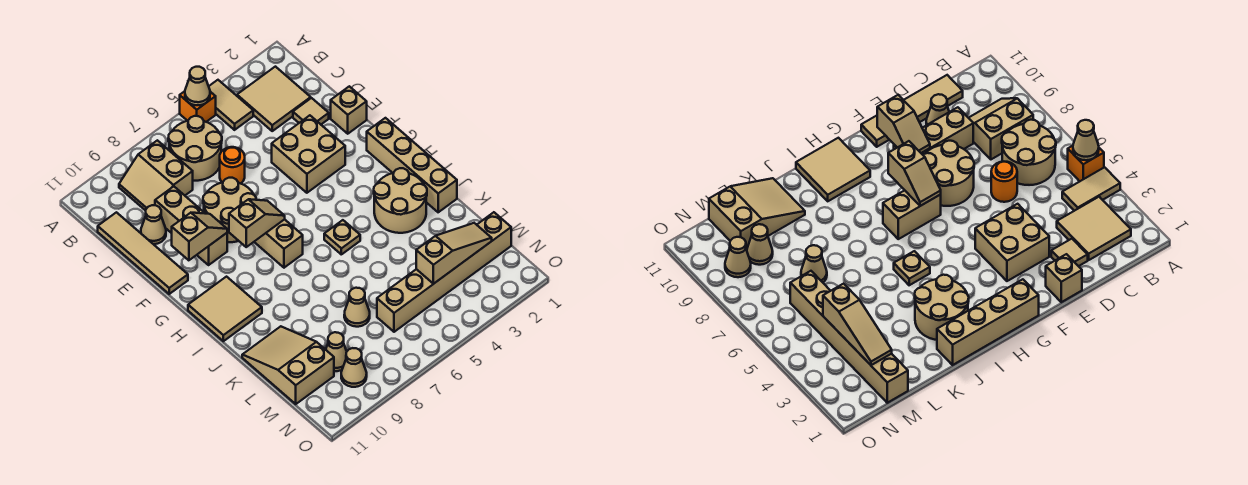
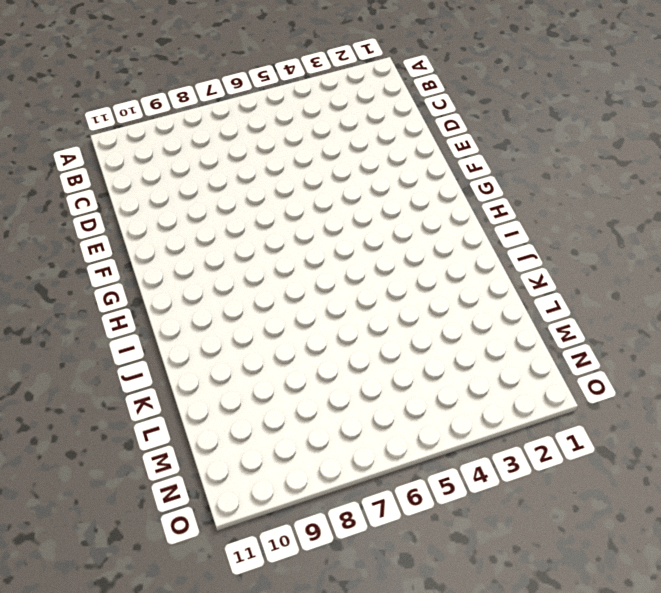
none -> tan 1x2 tile [209,80,253,130]
none -> orange 1x1 brick [180,91,216,122]
none -> tan 2x2 tile [237,67,311,131]

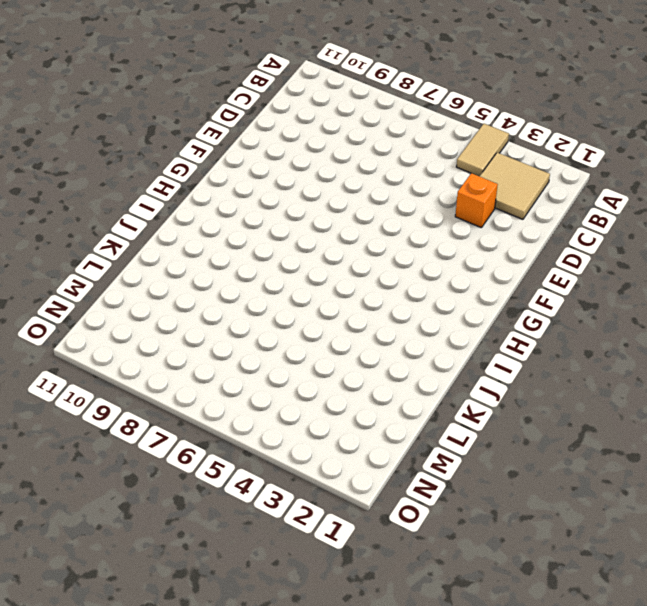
orange 1x1 brick [455,173,498,227] -> orange 1x1 brick moved to [180,91,216,122]
none -> tan 2x2 round brick [168,116,222,181]
none -> tan 2x2 slope [119,140,193,211]
none -> tan 1x4 tile [98,212,188,294]

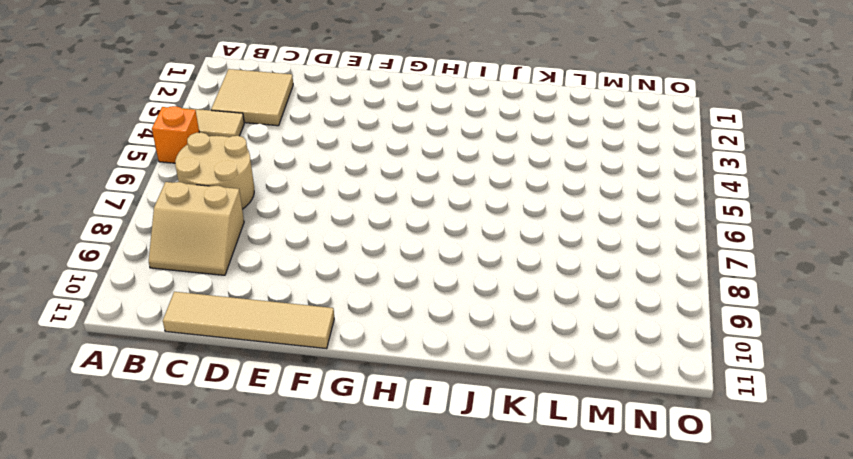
none -> tan 1x1 tile [293,98,329,124]
none -> orange 1x1 round brick [220,147,245,184]
none -> tan 1x3 brick [155,186,227,265]

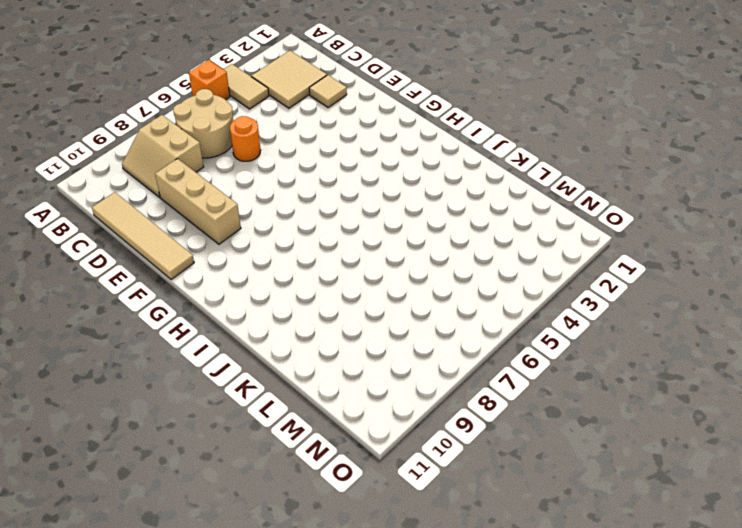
none -> tan 1x1 cone [141,205,166,244]
none -> tan 1x1 brick [331,86,367,134]
none -> tan 2x2 brick [272,115,345,193]

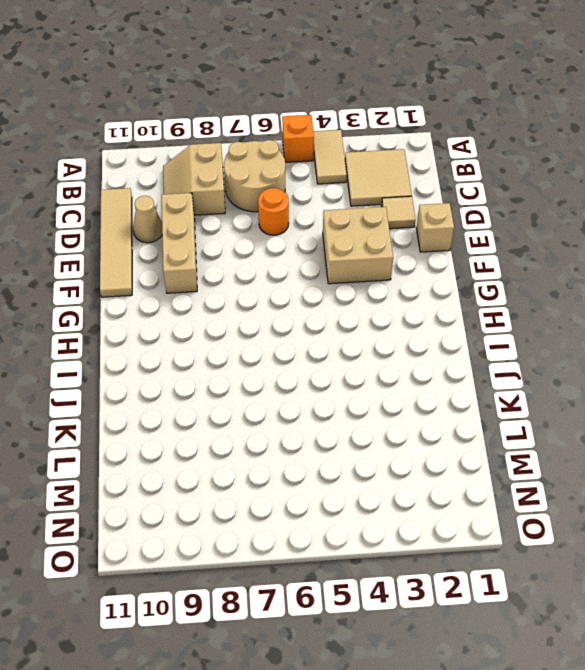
none -> tan 2x2 round brick [203,178,256,242]
none -> tan 1x4 brick [367,118,457,212]
none -> tan 1x2 brick [254,219,303,268]

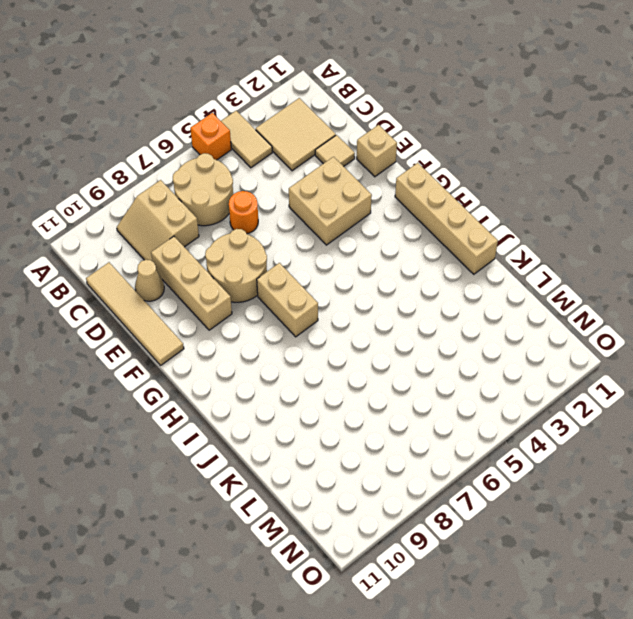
none -> tan 2x2 tile [188,277,262,341]
none -> tan 2x2 round brick [374,168,427,233]
none -> tan 1x1 plate [324,220,360,254]

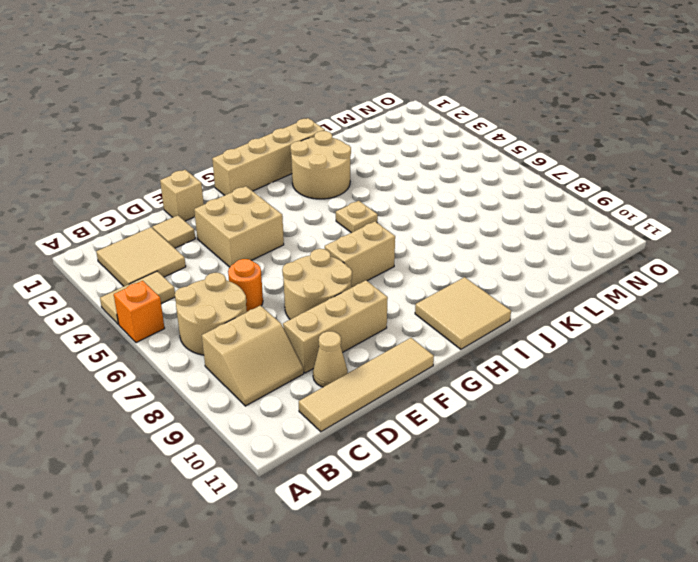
none -> tan 2x3 slope [242,326,334,404]
none -> tan 1x1 cone [344,288,370,327]
none -> tan 1x6 brick [377,212,511,332]

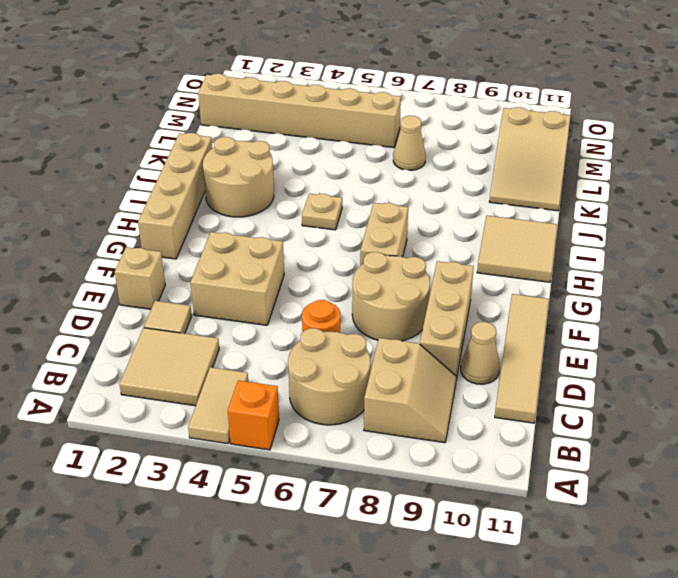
none -> tan 1x1 cone [326,332,347,371]
none -> tan 1x1 cone [341,348,367,387]
none -> tan 1x1 cone [185,67,210,105]

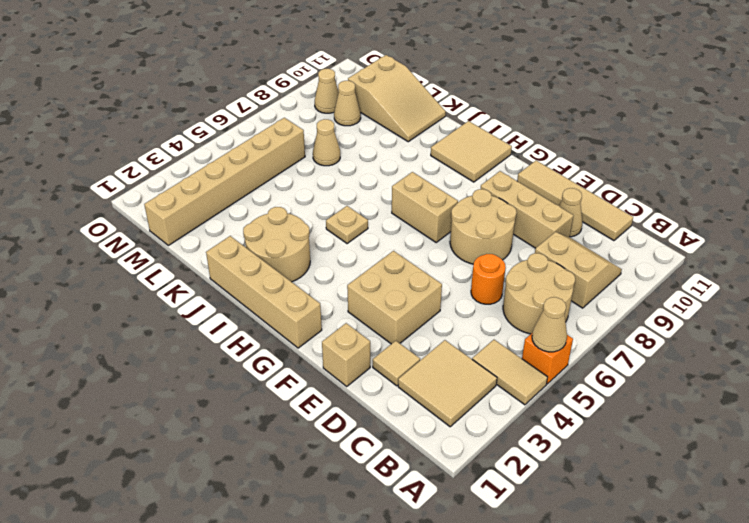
none -> tan 1x2 slope [172,213,227,260]
none -> tan 1x2 slope [229,199,285,247]
none -> tan 1x3 slope [416,223,492,284]

